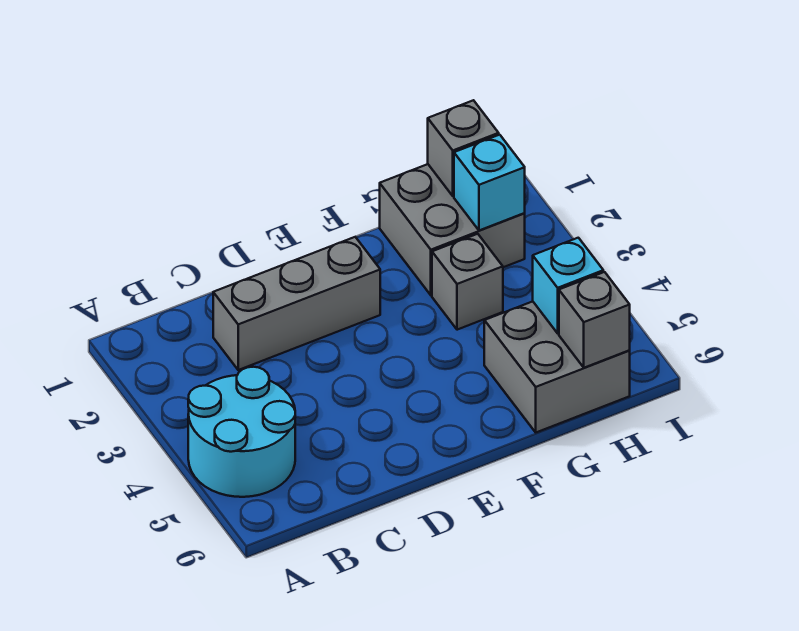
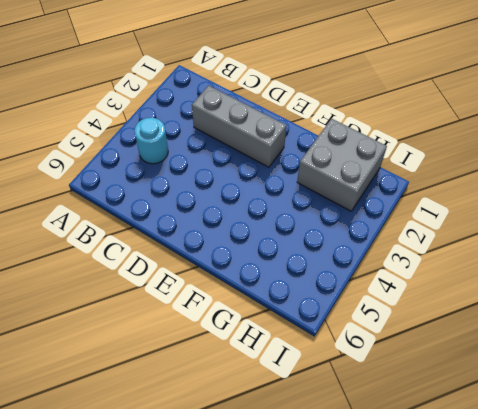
cyan 1x1 round brick [134,118,168,164] -> cyan 2x2 round brick [188,367,295,497]
none -> grey 1x1 brick [432,234,503,330]
none -> grey 2x2 brick [484,301,630,432]

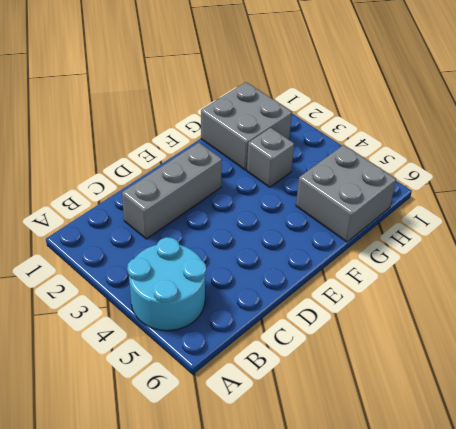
none -> grey 1x1 brick [428,100,499,196]
none -> cyan 1x1 brick [454,135,525,230]

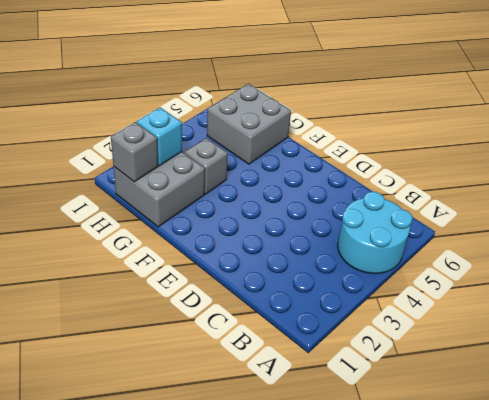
none -> grey 1x3 brick [213,237,380,370]
none -> cyan 1x1 brick [533,238,603,333]

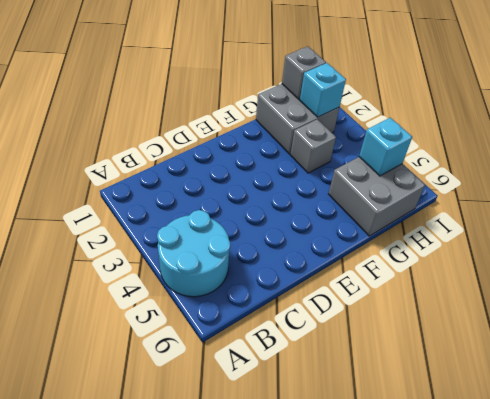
none -> grey 1x3 brick [213,237,380,370]
none -> grey 1x1 brick [559,272,630,368]

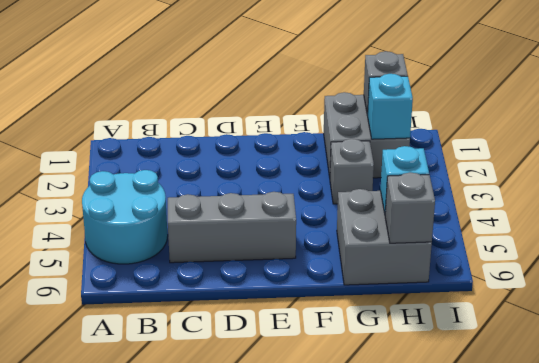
grey 1x3 brick [168,192,296,263] -> grey 1x3 brick moved to [213,237,380,370]

